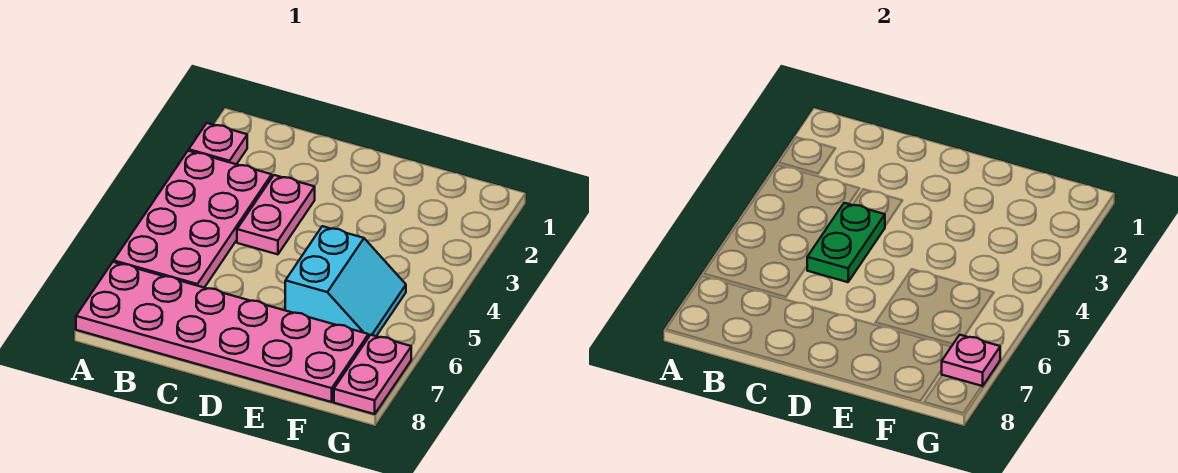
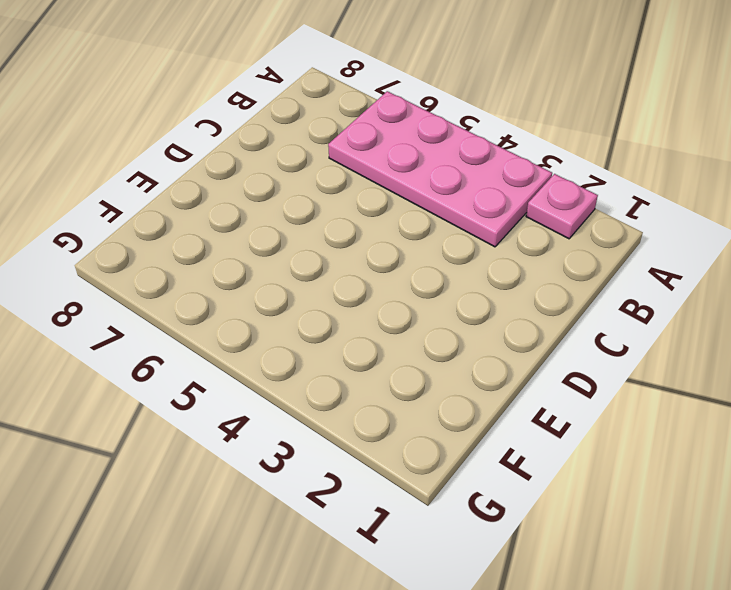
none -> pink 2x6 plate [76,262,368,402]
none -> pink 1x2 plate [237,175,315,254]

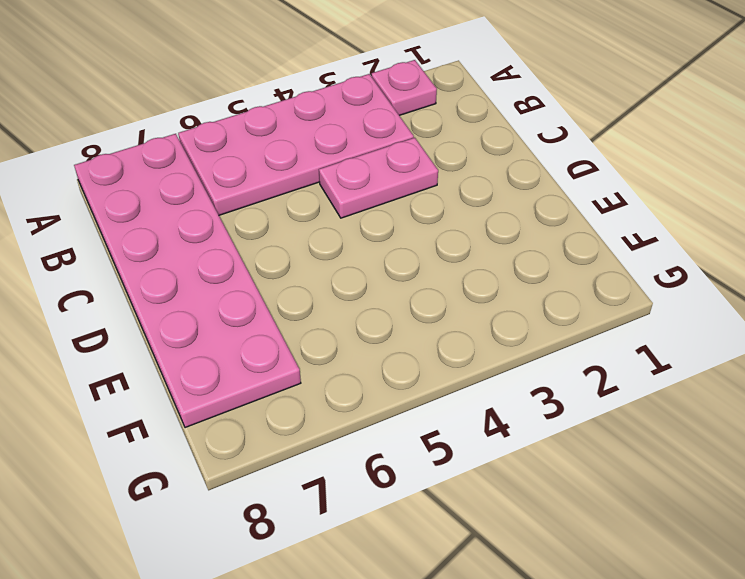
none -> cyan 2x2 slope [285,226,406,337]
none -> pink 1x2 plate [334,335,411,414]

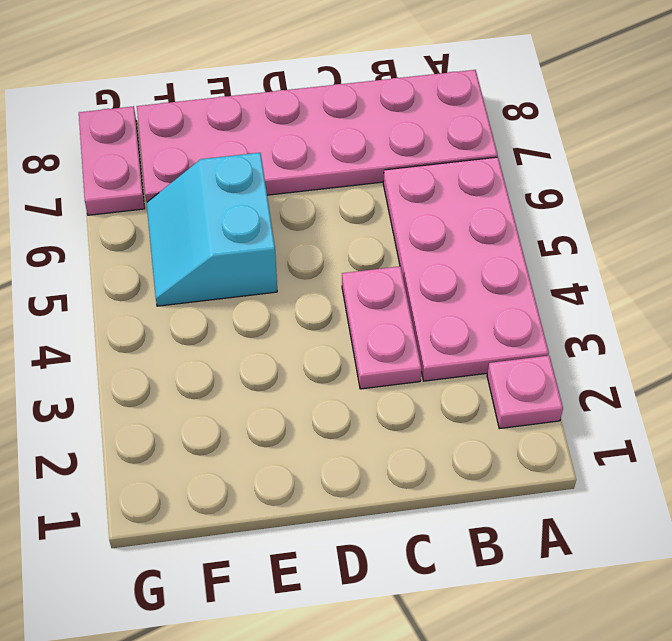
none -> green 1x2 plate [807,203,885,282]
none -> pink 1x1 plate [942,335,1000,386]

